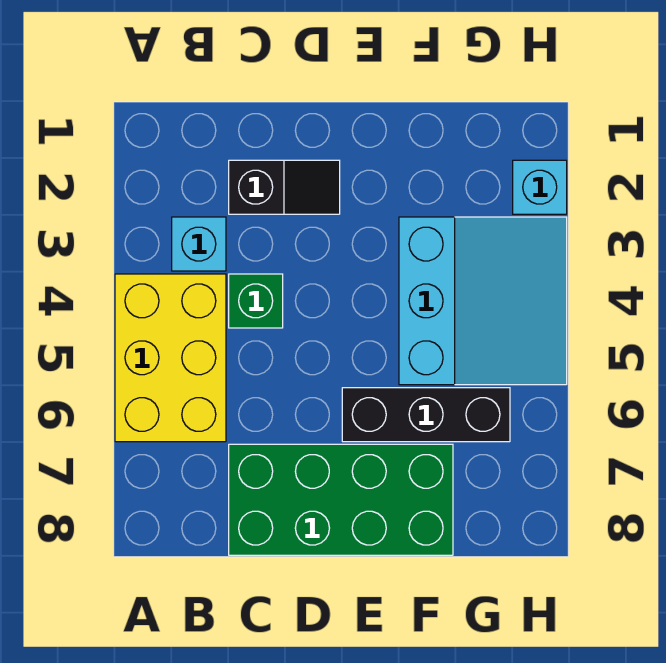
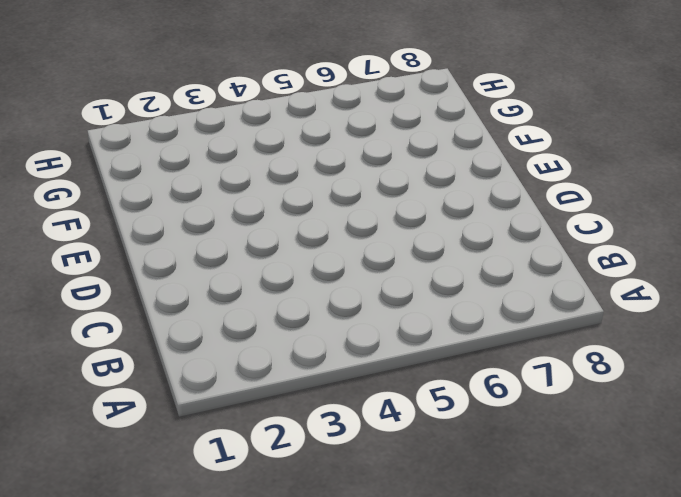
none -> yellow 2x3 brick [115,274,226,442]
none -> cyan 1x1 brick [172,217,226,271]

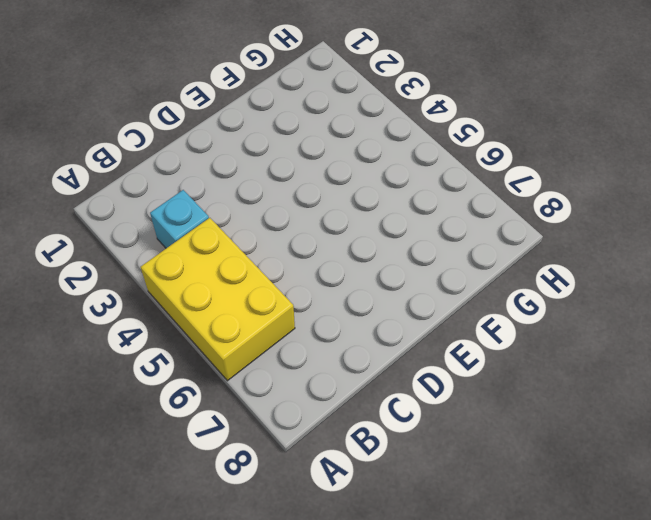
none -> black 1x2 slope [229,160,340,214]
none -> green 1x1 brick [229,274,283,328]

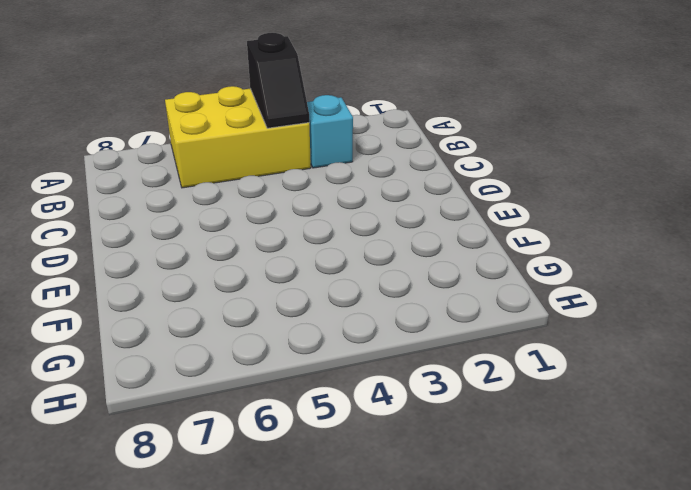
black 1x2 slope [247,33,309,128] -> black 1x2 slope moved to [229,160,340,214]
none -> green 1x1 brick [229,274,283,328]
none -> green 2x4 brick [229,444,453,555]

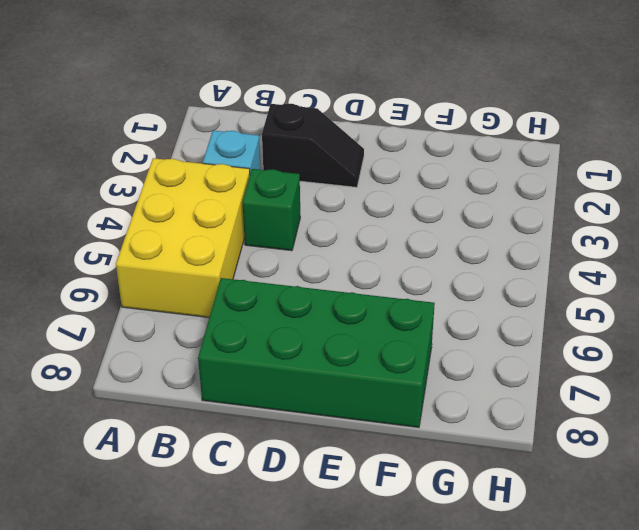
none -> black 1x3 brick [342,388,510,442]
none -> cyan 3x3 slope [399,217,567,385]

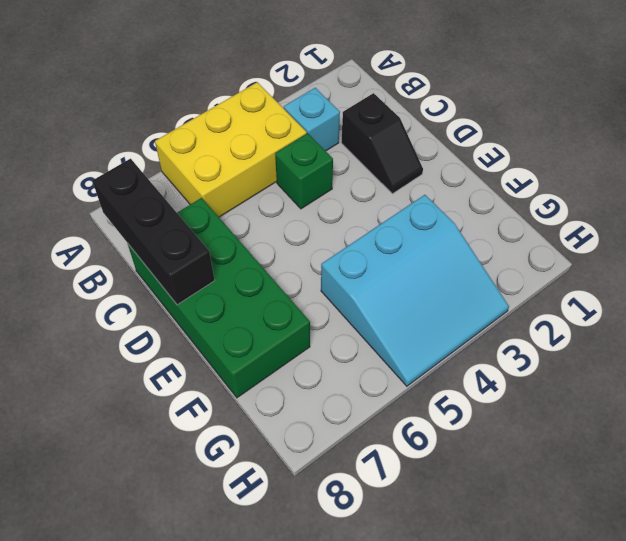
black 1x3 brick [92,159,215,305] -> black 1x3 brick moved to [342,388,510,442]
none -> cyan 1x1 brick [513,160,567,214]

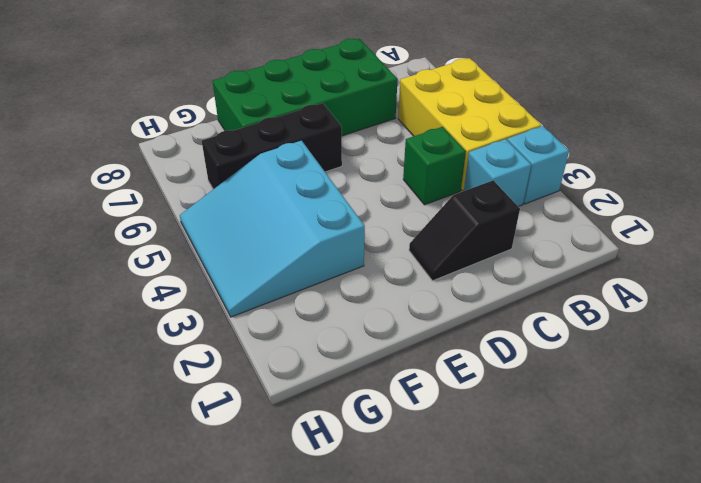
cyan 1x1 brick [507,126,569,204] -> cyan 1x1 brick moved to [513,160,567,214]

